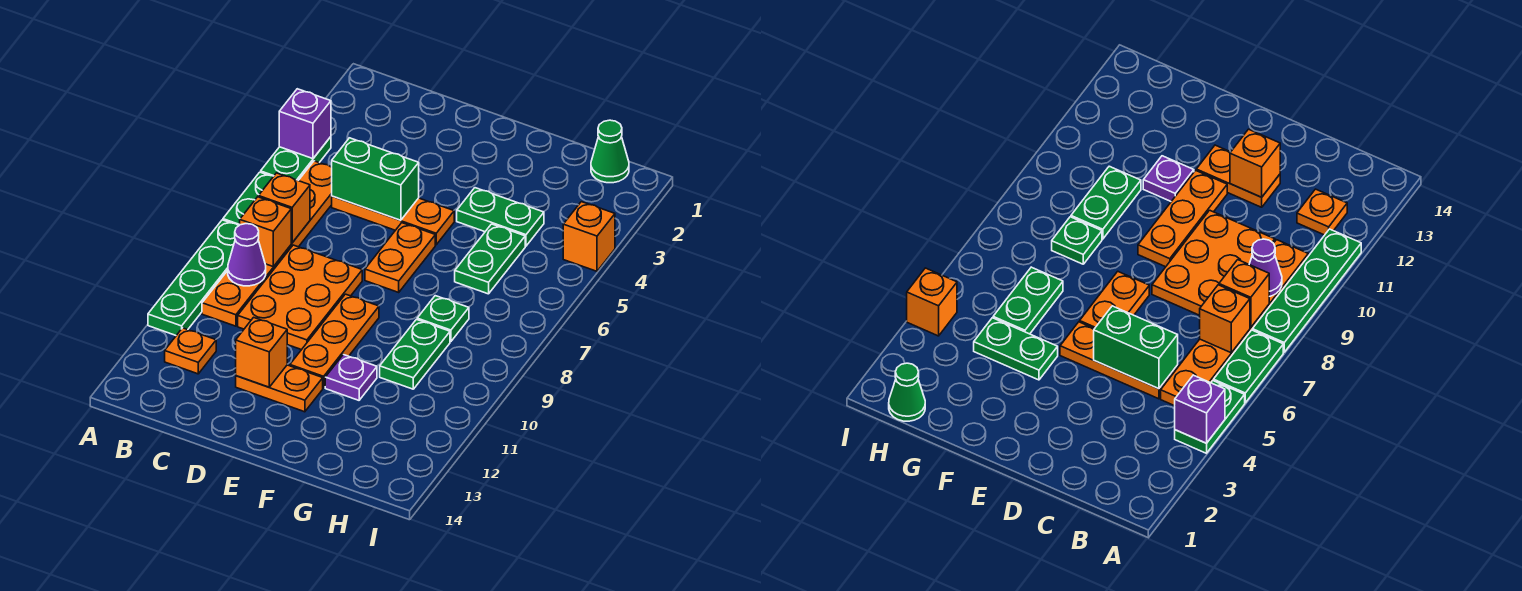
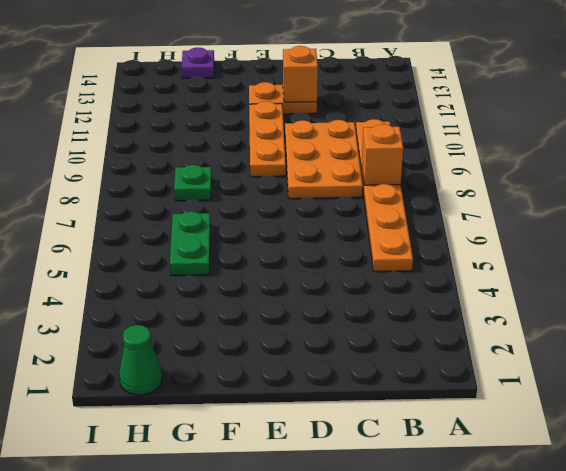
purple 1x1 plate [182,47,214,78] -> purple 1x1 plate moved to [325,355,377,400]
none -> green 1x2 plate [261,137,331,180]
none -> green 1x2 plate [223,172,273,225]
none -> green 1x4 plate [148,220,239,335]

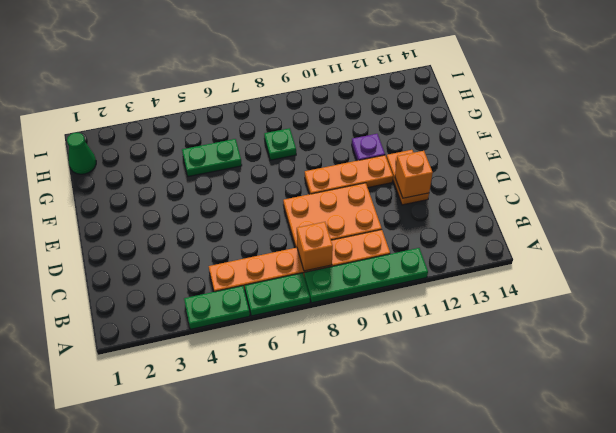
none -> orange 1x1 plate [165,328,216,374]
none -> orange 1x3 plate [332,196,454,245]
none -> orange 1x2 plate [365,223,435,292]

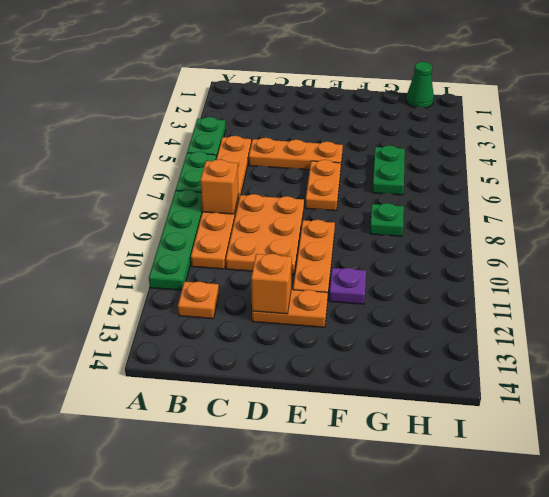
none -> green 1x2 plate [457,188,544,246]
none -> green 1x2 plate [380,320,450,389]
none -> orange 1x1 brick [563,202,615,271]

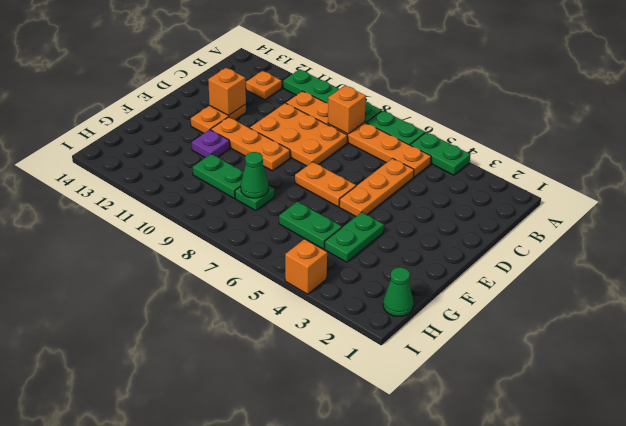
green 1x1 cone [241,152,268,198] -> none
none -> purple 1x1 brick [279,89,331,159]
none -> orange 1x1 brick [258,173,310,243]
none -> purple 1x1 cone [228,224,266,286]

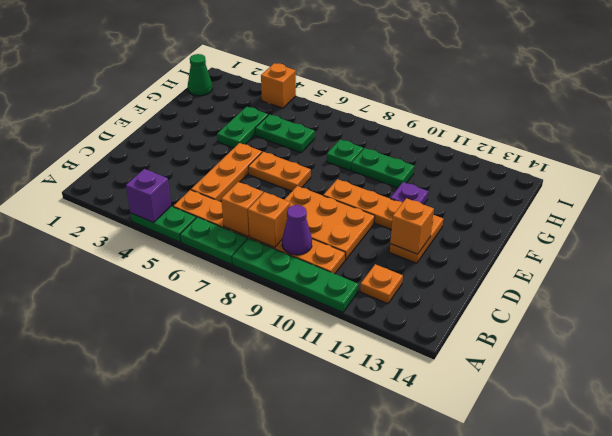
none -> green 1x2 brick [332,138,419,220]

